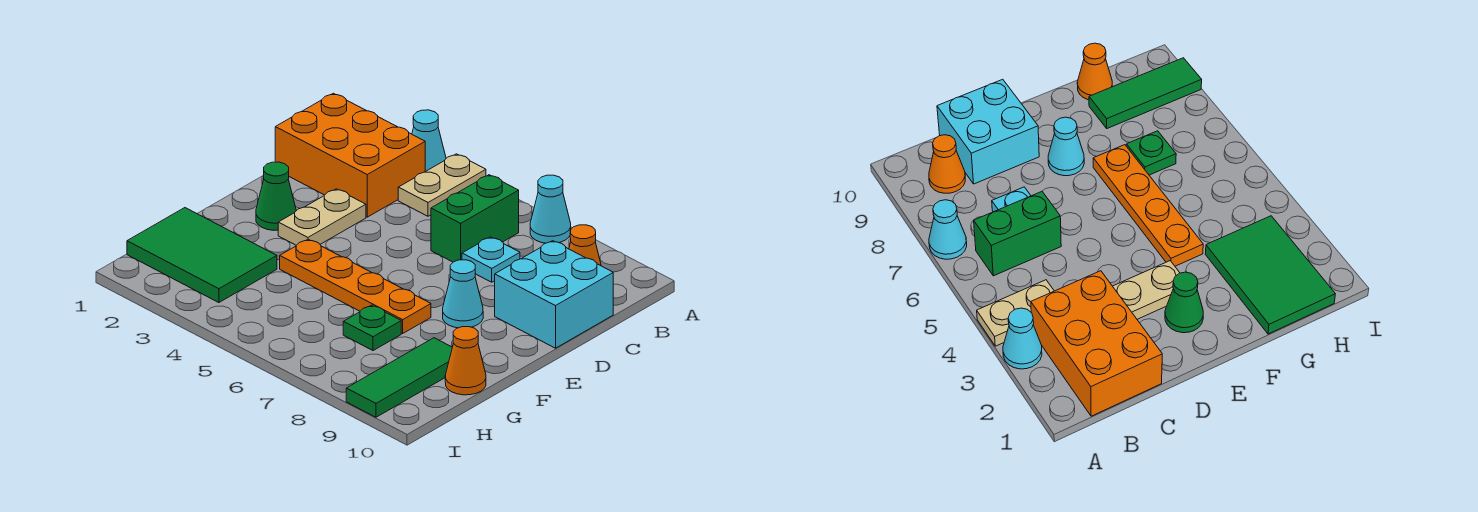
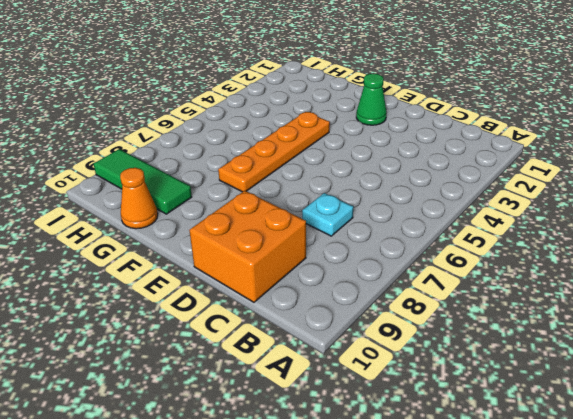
orange 2x2 brick [189,191,306,302] -> cyan 2x2 brick [495,241,613,348]
none -> cyan 1x1 cone [412,110,446,171]
none -> tan 1x2 plate [398,154,486,216]
none -> cyan 1x1 cone [530,175,571,243]

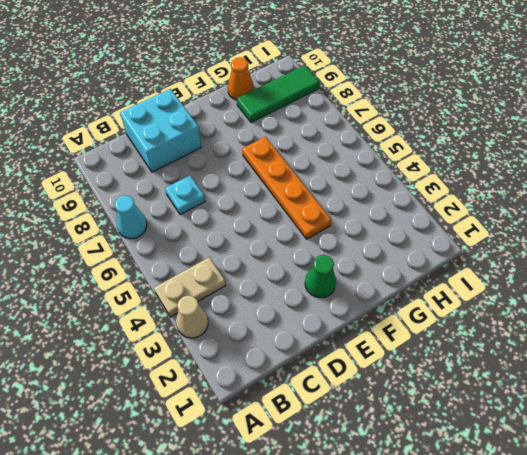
tan 1x1 cone [176,295,208,338] -> cyan 1x1 cone [412,110,446,171]
none -> orange 2x3 brick [275,93,425,217]
none -> green 1x2 brick [431,175,519,262]
none -> orange 1x1 cone [569,225,601,266]

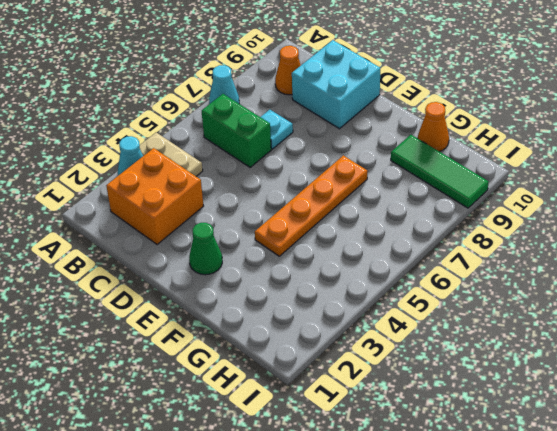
orange 2x2 brick [106,148,203,244] -> orange 2x3 brick [275,93,425,217]
none -> tan 1x2 plate [278,189,366,245]
none -> cyan 1x1 cone [443,260,483,328]
none -> green 2x3 tile [127,208,277,303]

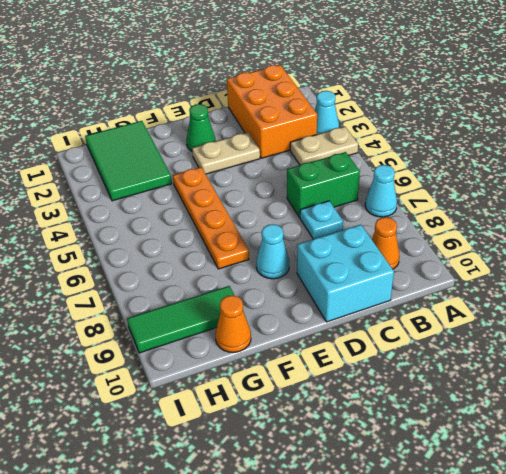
none -> green 1x1 plate [343,305,401,351]

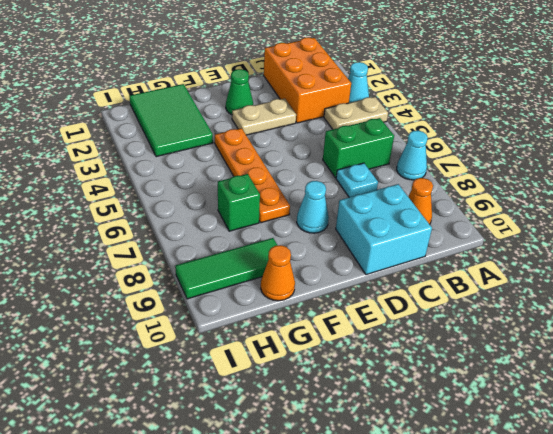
green 1x1 brick [218,174,260,231] -> green 1x1 plate [343,305,401,351]

